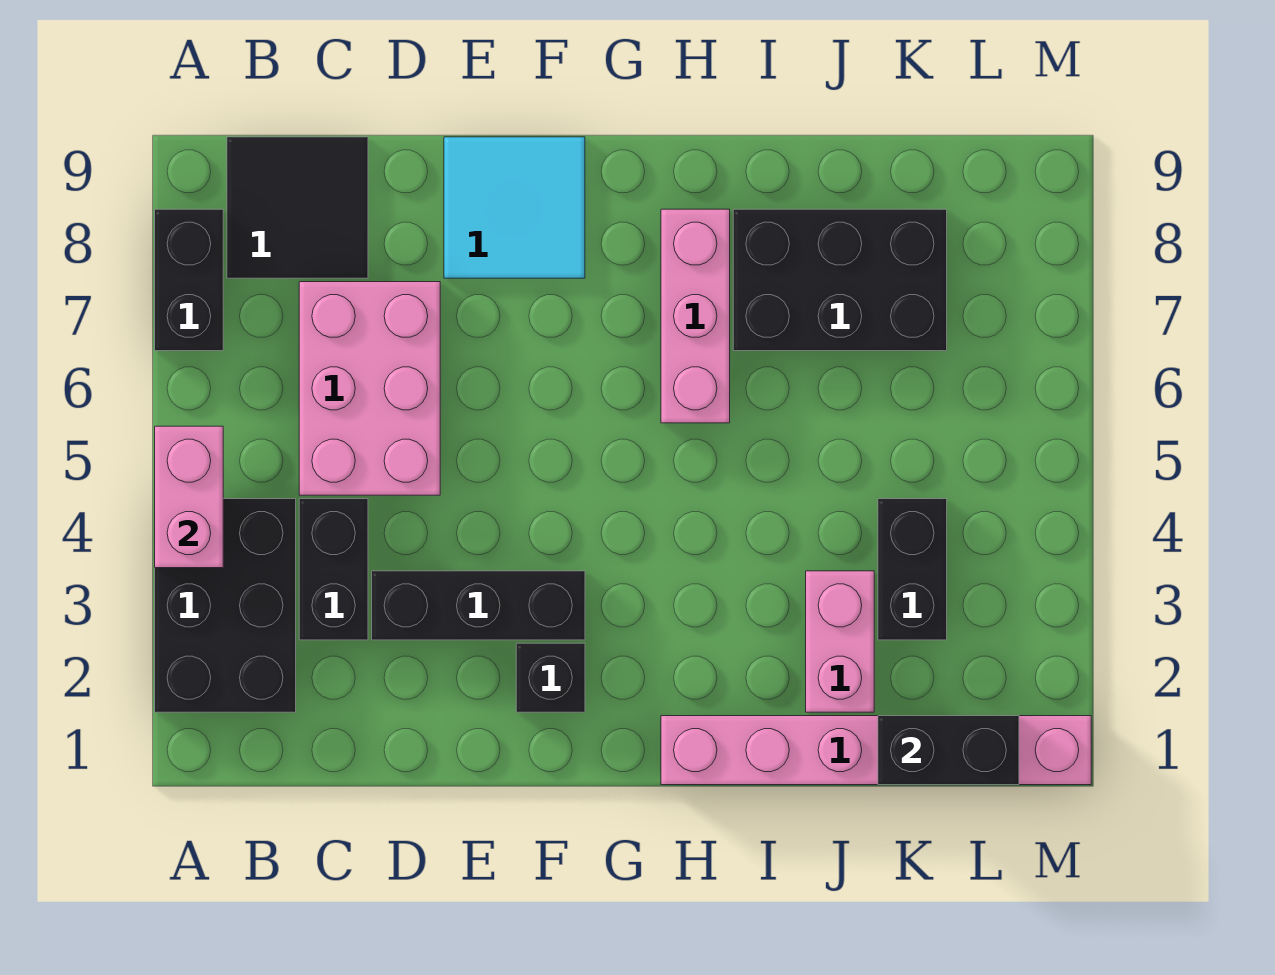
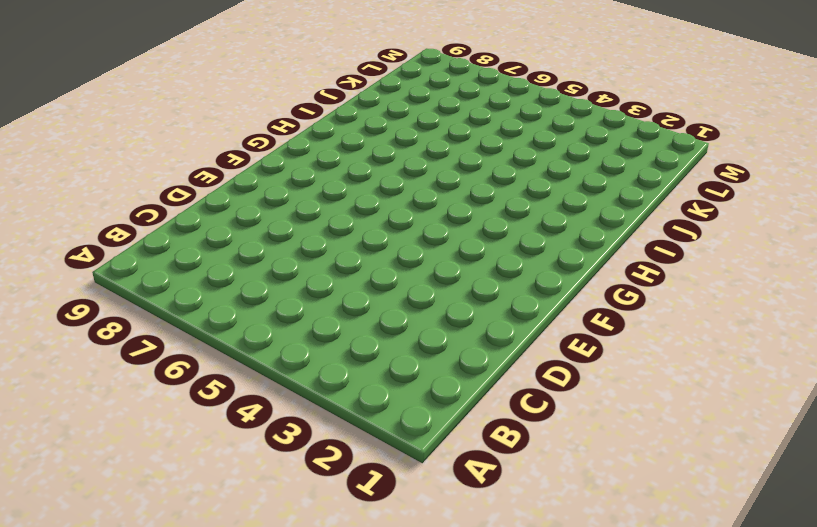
none -> black 2x3 brick [155,499,296,712]
none -> black 1x2 brick [155,209,223,351]
none -> black 2x2 tile [227,137,368,278]

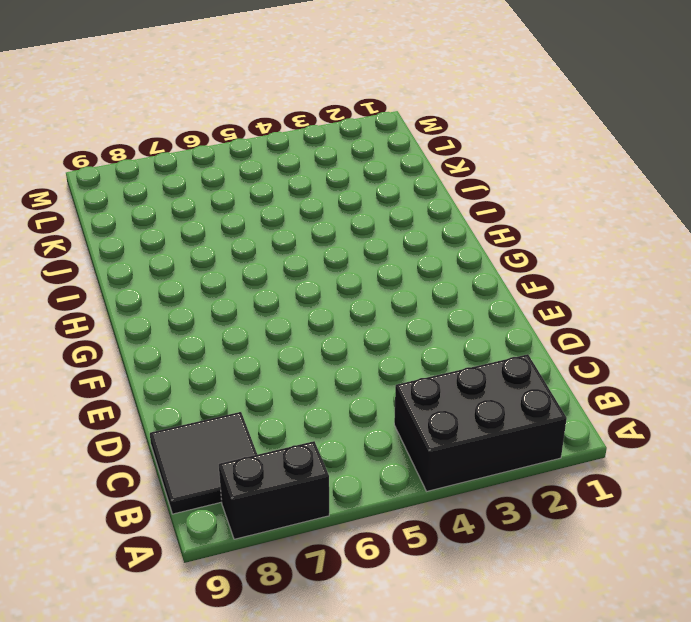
none -> black 1x2 brick [299,499,368,640]
none -> pink 2x3 brick [299,282,440,495]
none -> black 1x3 brick [372,571,585,640]

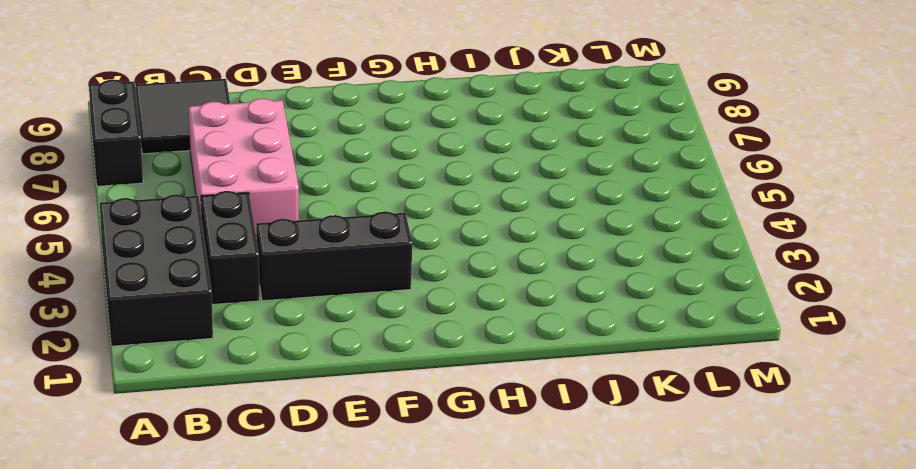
none -> cyan 2x2 tile [444,137,585,278]
none -> black 1x1 brick [516,643,585,712]
none -> pink 1x6 brick [661,716,1091,785]

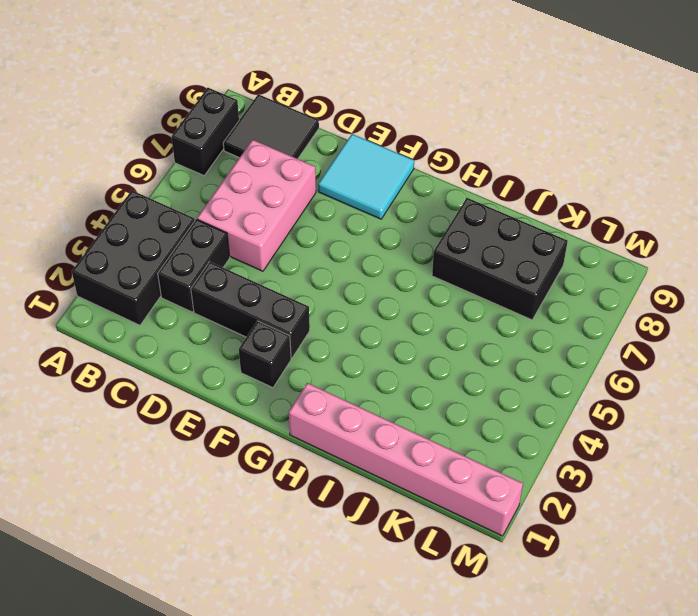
none -> pink 1x3 brick [661,209,730,423]
none -> pink 1x2 brick [806,571,874,712]
none -> black 1x2 brick [878,499,947,640]

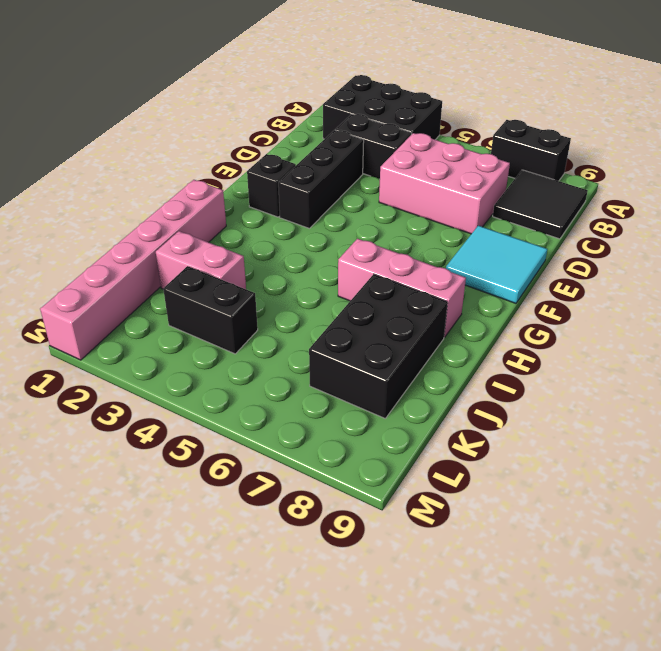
none -> pink 1x2 brick [155,426,223,568]
none -> black 1x2 brick [878,716,1019,785]

